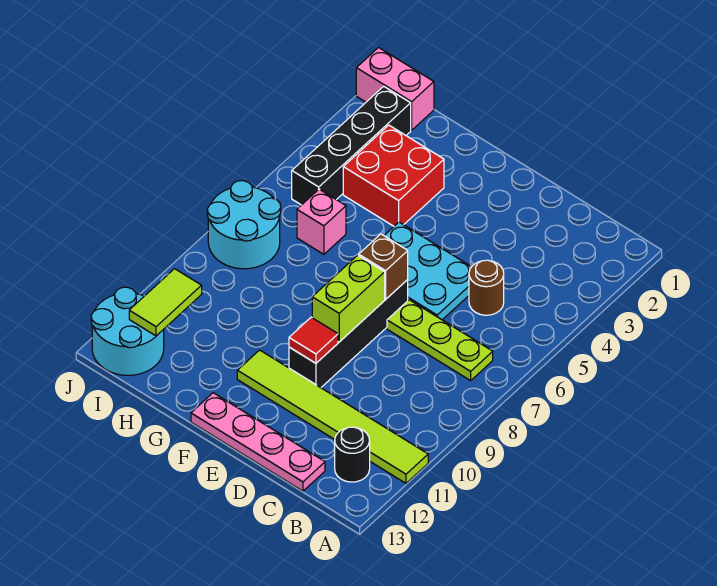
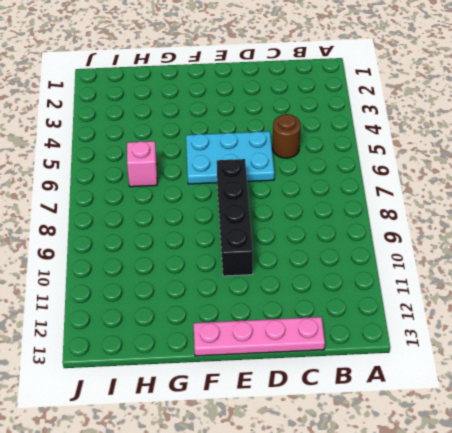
none -> lime 1x6 tile [237,350,428,483]
none -> lime 1x3 plate [387,300,493,381]
none -> black 1x1 round brick [335,427,370,482]

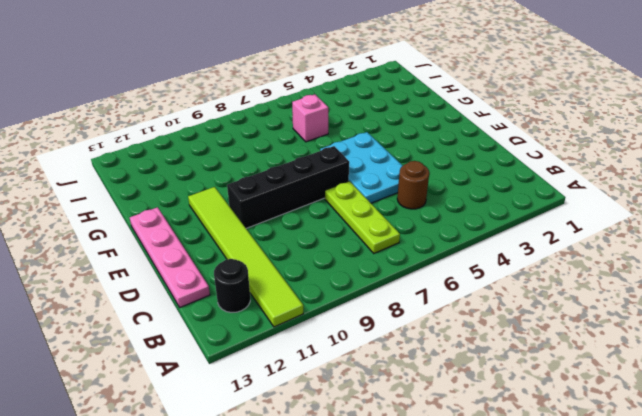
none -> red 2x2 brick [343,125,444,226]
none -> pink 1x2 brick [356,48,434,130]
none -> black 1x4 brick [292,86,411,205]

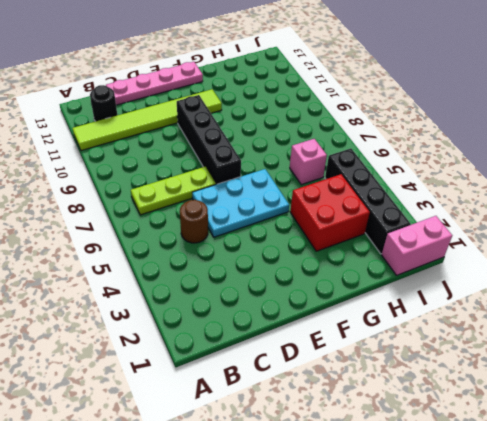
none -> cyan 2x2 round brick [207,181,281,269]
none -> cyan 2x2 round brick [91,287,164,375]
none -> brown 1x1 brick [359,234,408,299]

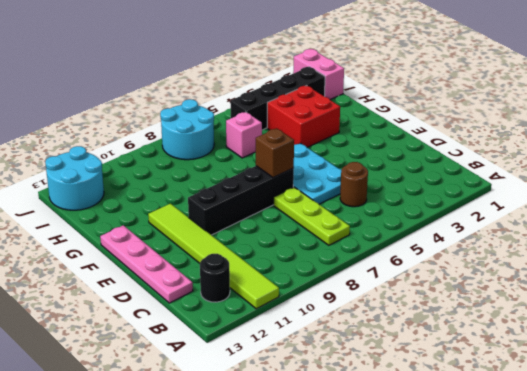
none -> lime 1x2 brick [312,255,385,342]
none -> red 1x1 tile [289,317,338,363]
none -> lime 1x2 tile [129,269,202,336]

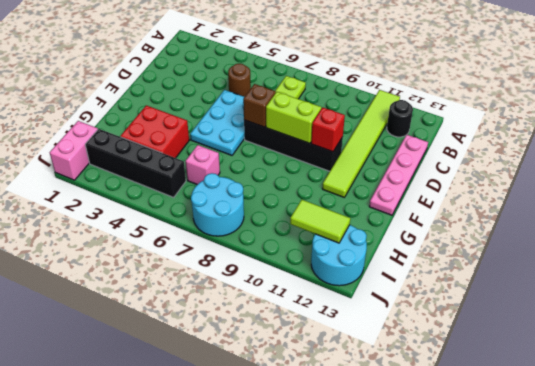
red 1x1 brick [311,107,345,152] -> red 1x1 tile [289,317,338,363]

